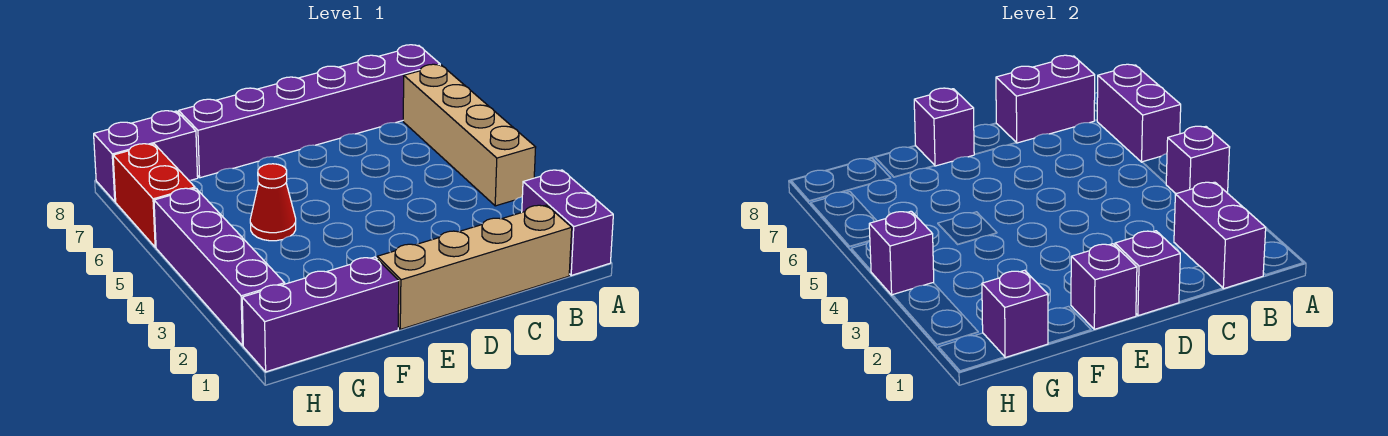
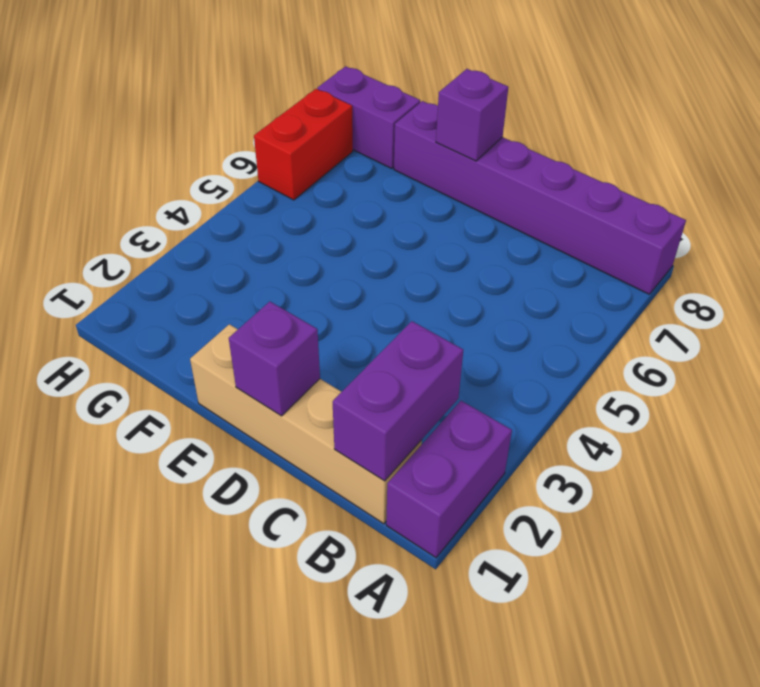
none -> tan 1x4 brick [403,64,536,206]
none -> purple 1x3 brick [242,257,399,372]
none -> red 1x1 cone [250,164,296,241]

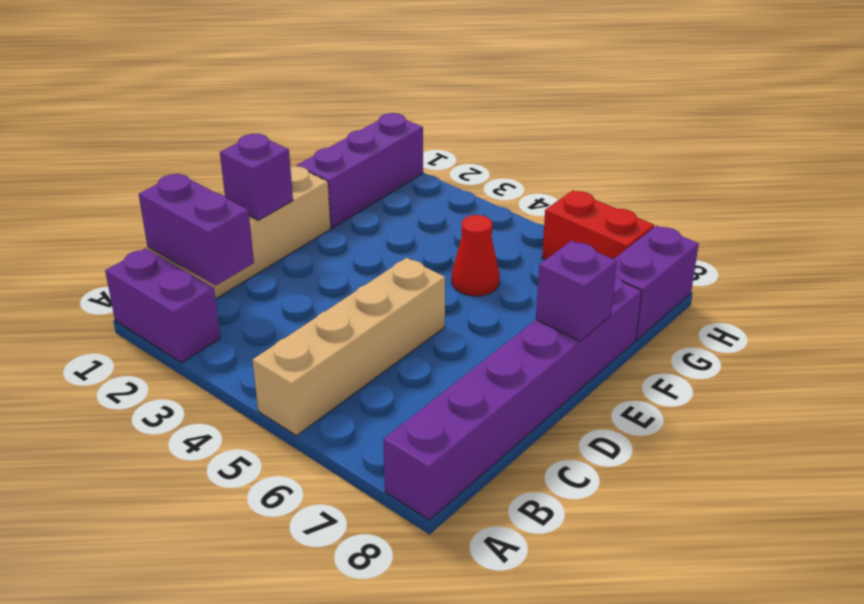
tan 1x4 brick [253,258,445,436] -> tan 1x4 brick turned to [403,64,536,206]
none -> purple 1x4 brick [154,188,285,346]
none -> purple 1x1 brick [1166,126,1230,194]
none -> purple 1x2 brick [1097,64,1181,162]

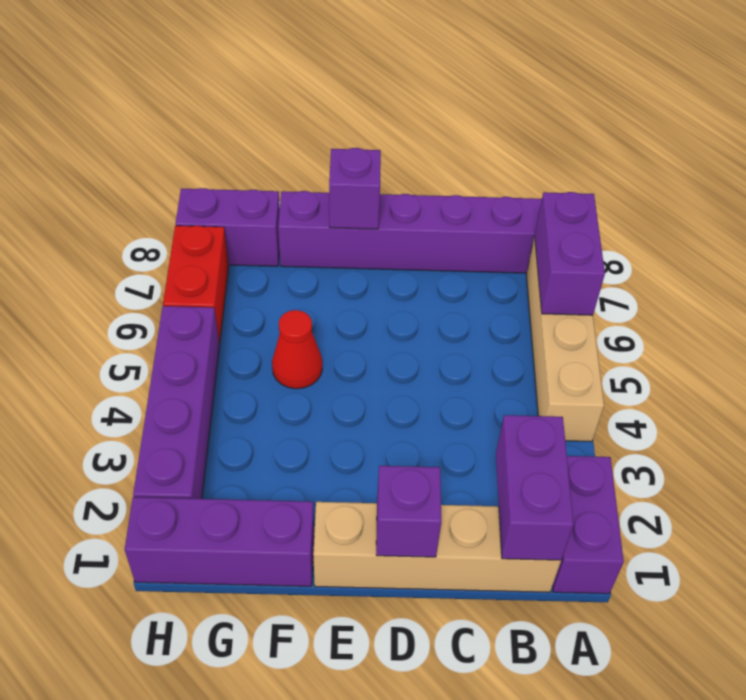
none -> purple 1x1 brick [1166,126,1230,194]
none -> purple 1x2 brick [996,55,1095,143]
none -> purple 1x1 brick [1071,244,1137,329]

